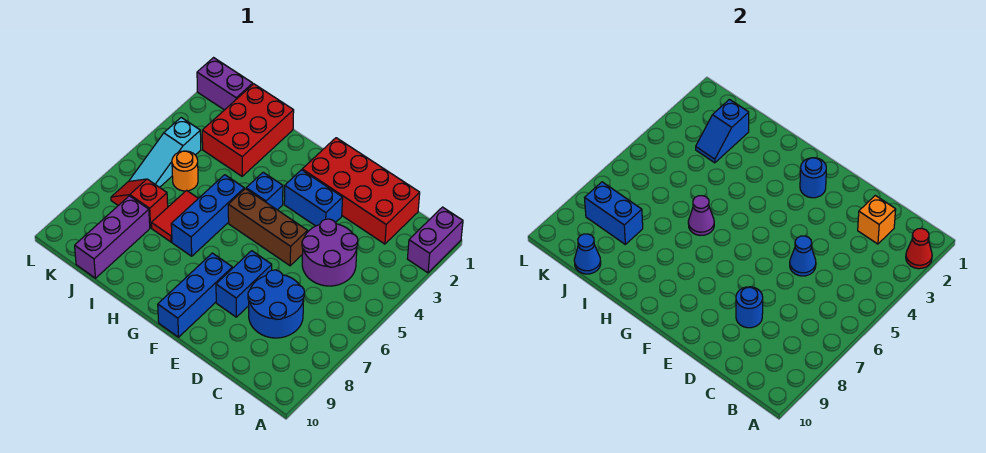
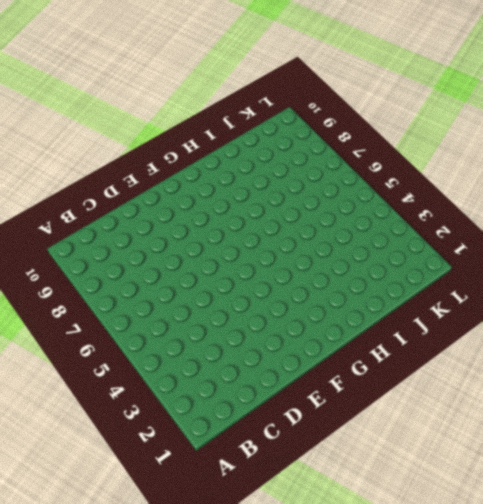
none -> purple 1x2 brick [407,207,463,273]
none -> red 2x4 brick [302,138,420,244]
none -> purple 2x2 round brick [302,219,358,286]

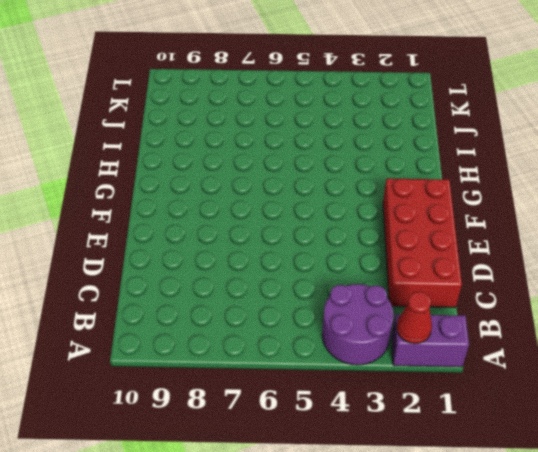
purple 2x2 round brick [322,284,394,365] -> purple 2x2 round brick moved to [302,219,358,286]
none -> blue 2x2 round brick [248,270,304,338]
none -> blue 1x2 brick [284,170,343,226]
none -> brown 1x3 brick [228,189,308,266]

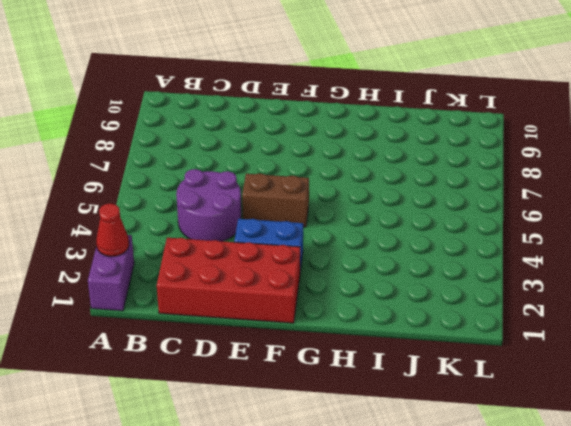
brown 1x2 brick [242,173,309,227] -> brown 1x3 brick [228,189,308,266]
none -> blue 2x2 round brick [248,270,304,338]
none -> blue 1x2 brick [216,251,272,317]
none -> blue 1x3 brick [158,253,232,337]

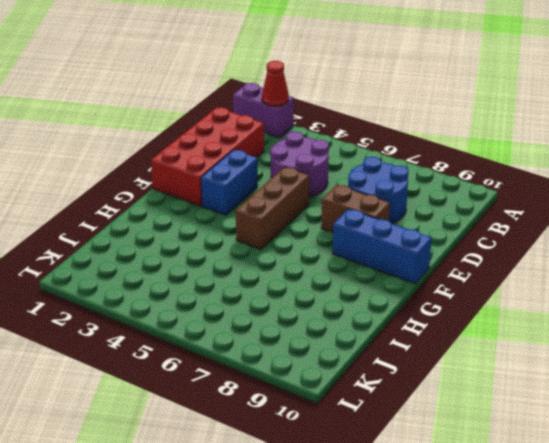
brown 1x2 brick [321,185,390,233] -> blue 1x2 brick [216,251,272,317]
none -> blue 1x1 brick [246,172,283,210]
none -> blue 1x3 brick [171,175,244,256]
none -> red 2x3 brick [202,84,294,176]

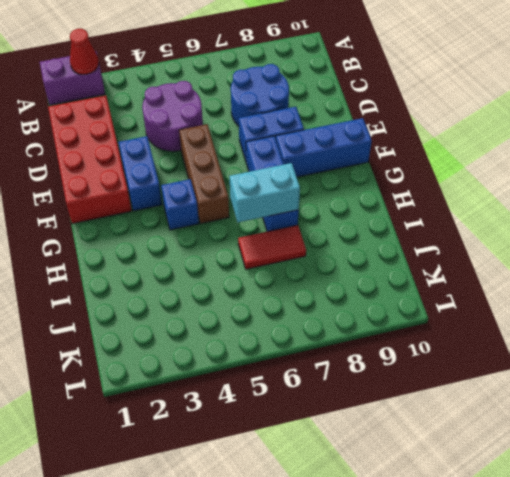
blue 1x3 brick [246,136,299,232] -> blue 1x3 brick turned to [171,175,244,256]
cyan 1x2 brick [230,163,300,222] -> purple 1x1 cone [688,196,714,236]
none -> red 2x3 brick [202,84,294,176]
none -> orange 1x1 round brick [172,151,198,191]
none -> red 1x2 slope [111,179,168,228]

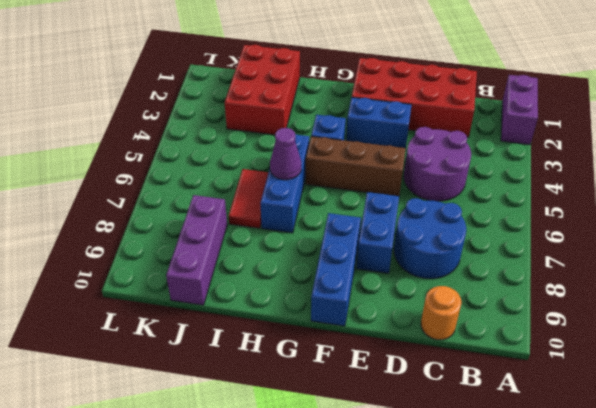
orange 1x1 round brick [421,286,461,340] -> orange 1x1 round brick moved to [172,151,198,191]
none -> red 1x2 slope [111,179,168,228]
none -> purple 1x2 brick [197,58,253,110]
none -> cyan 1x3 slope [129,118,201,187]

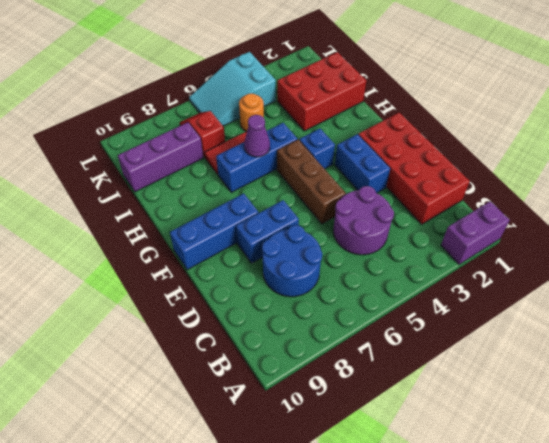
cyan 2x3 slope [189,52,276,126] -> cyan 1x3 slope [129,118,201,187]
none -> purple 1x2 brick [197,58,253,110]
none -> red 1x1 cone [906,228,932,269]
none -> orange 1x1 brick [858,195,896,244]

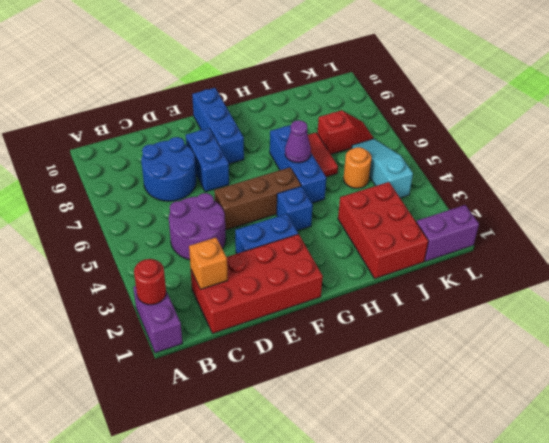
red 1x1 round brick [134,259,166,305] -> red 1x1 cone [906,228,932,269]
none -> purple 1x3 brick [75,196,150,278]
none -> blue 1x1 cone [790,236,816,276]
none -> blue 1x1 round brick [736,287,763,328]

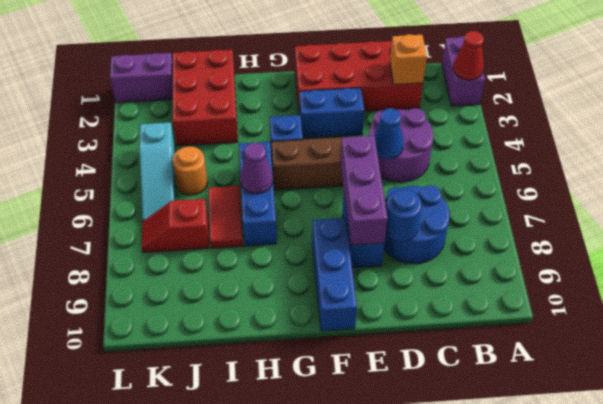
purple 1x3 brick [340,136,388,245] -> purple 1x3 brick moved to [75,196,150,278]
none -> blue 1x1 round brick [800,158,826,198]
none -> blue 1x2 slope [696,100,749,163]
none -> blue 1x2 brick [585,182,643,244]

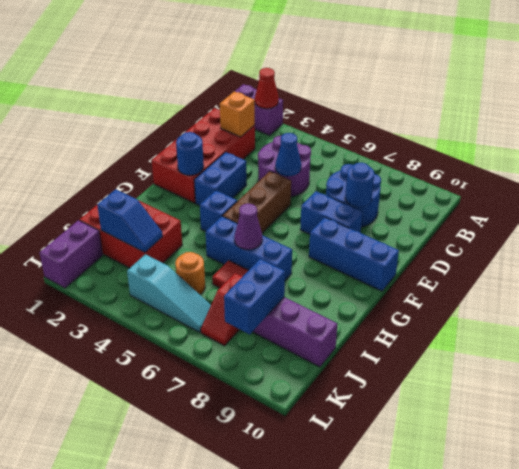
none -> blue 1x1 cone [574,234,601,274]

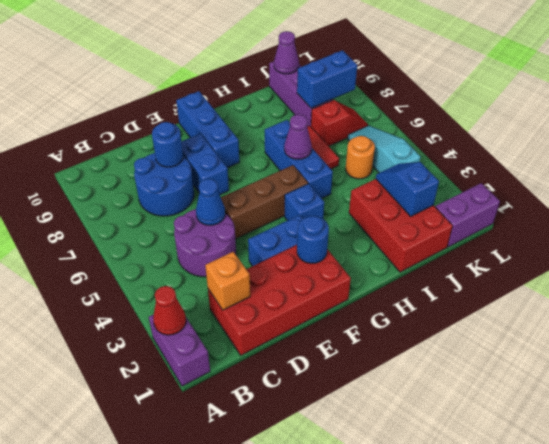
purple 1x1 cone [274,31,299,74] -> blue 1x1 cone [574,234,601,274]

